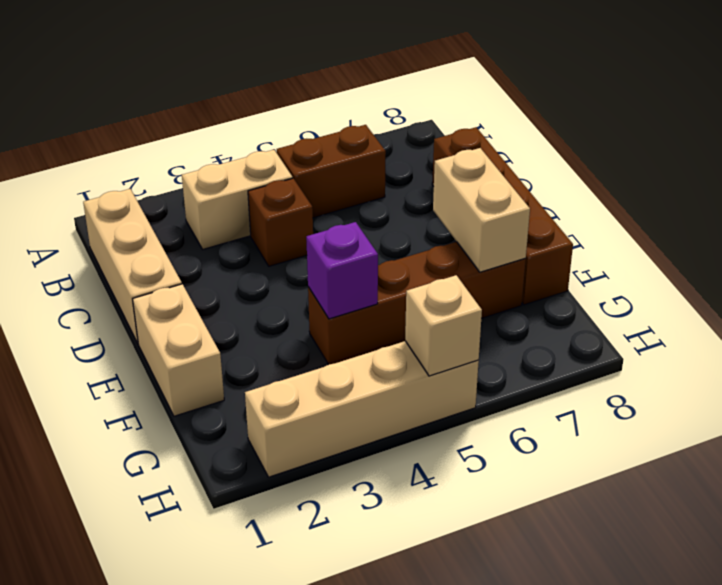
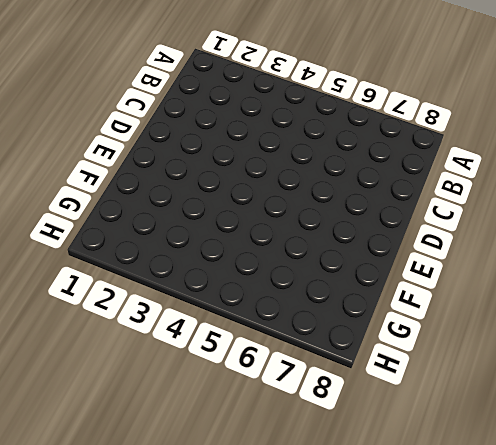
none -> tan 1x3 brick [83,189,182,343]
none -> tan 1x2 brick [182,150,293,249]

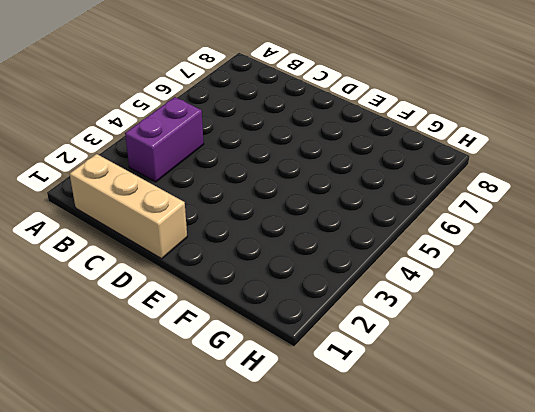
purple 1x2 brick [125,97,204,182] -> tan 1x2 brick [182,150,293,249]
none -> brown 1x2 brick [277,125,386,218]
none -> brown 1x1 brick [248,178,313,266]

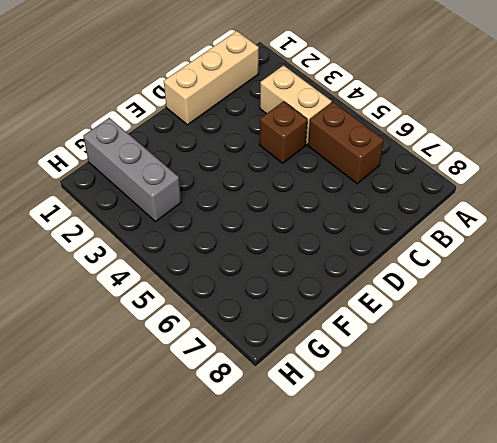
grey 1x3 brick [83,118,181,222] -> none
none -> brown 1x4 brick [432,127,573,305]
none -> tan 1x2 brick [133,284,224,416]

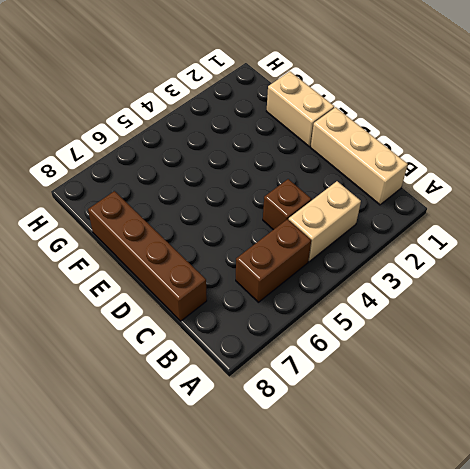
none -> brown 1x4 brick [308,242,526,365]
none -> tan 1x4 brick [245,341,479,477]

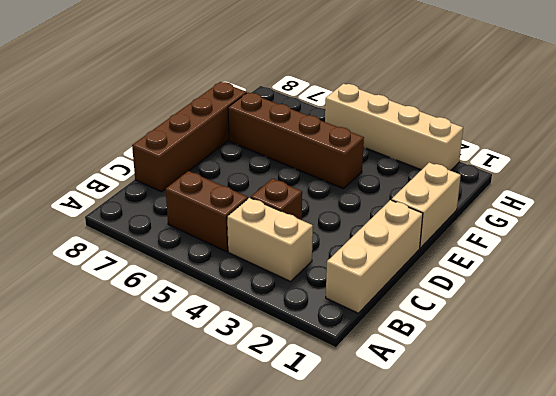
none -> tan 1x2 brick [433,148,530,272]
none -> purple 1x1 brick [306,222,378,319]

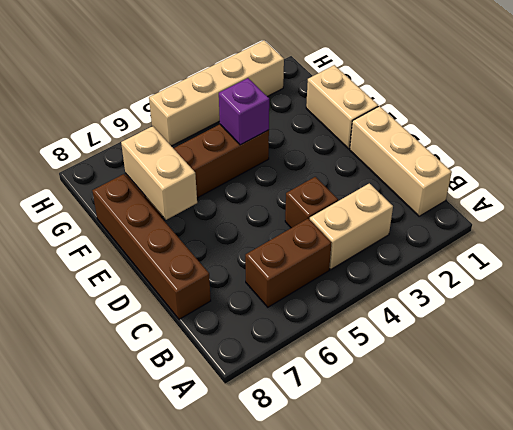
none -> tan 1x1 brick [405,275,482,376]

